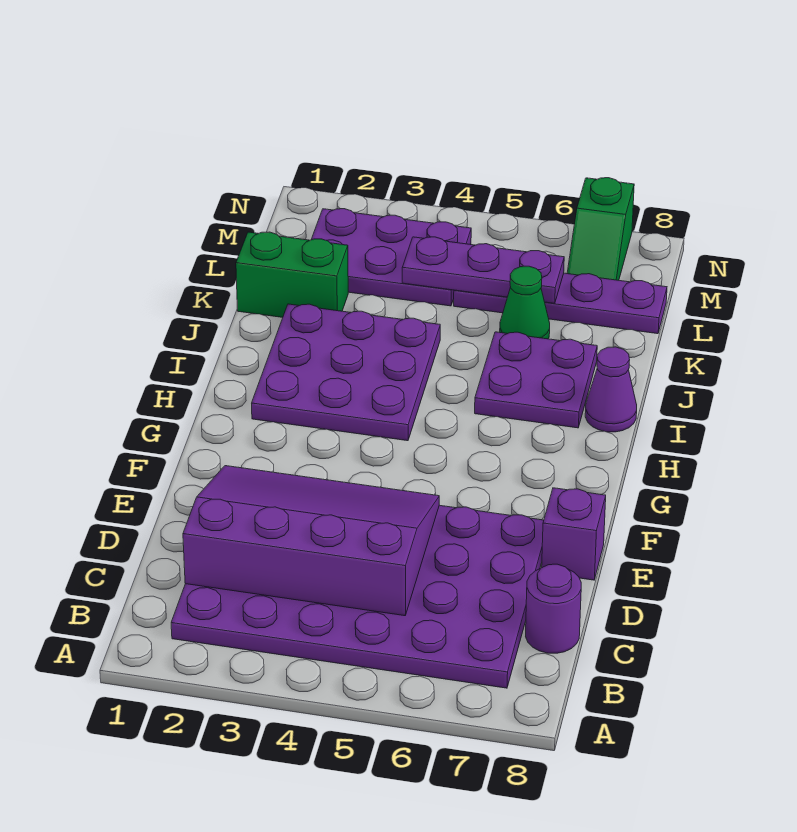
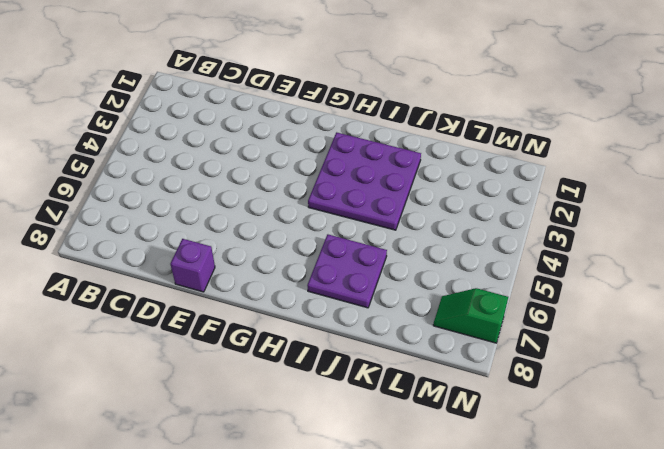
none -> purple 4x6 plate [171,505,544,688]
none -> purple 1x1 round brick [526,564,581,653]
none -> purple 1x1 cone [585,347,637,432]

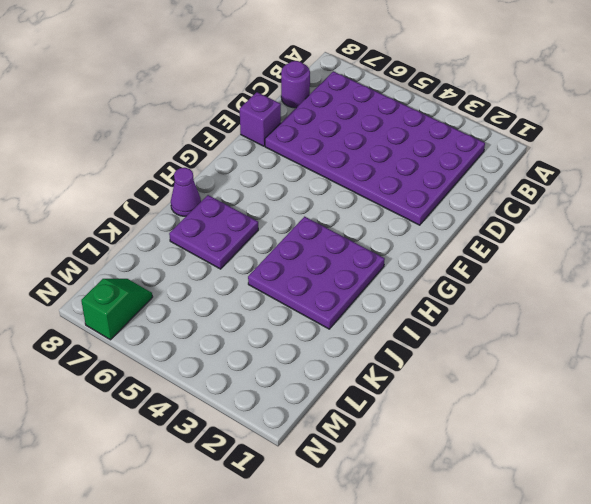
none -> green 1x2 brick [236,232,348,317]
none -> green 1x1 cone [500,266,550,339]
none -> purple 2x3 plate [311,209,471,306]

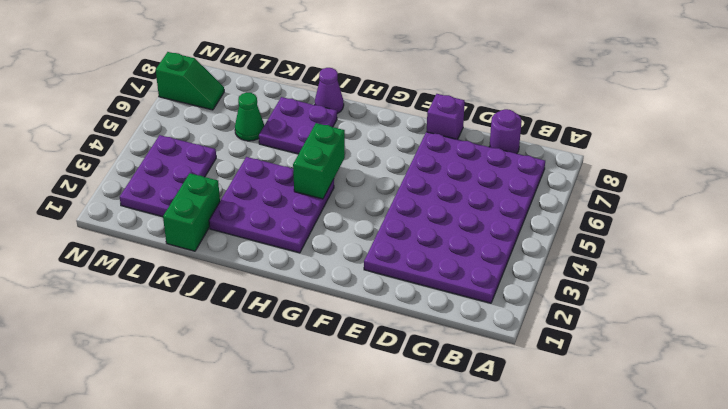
green 1x2 brick [293,123,345,199] -> none
none -> purple 1x4 plate [454,273,667,334]
none -> purple 3x4 slope [183,466,439,616]
none -> purple 1x3 plate [402,237,564,303]

